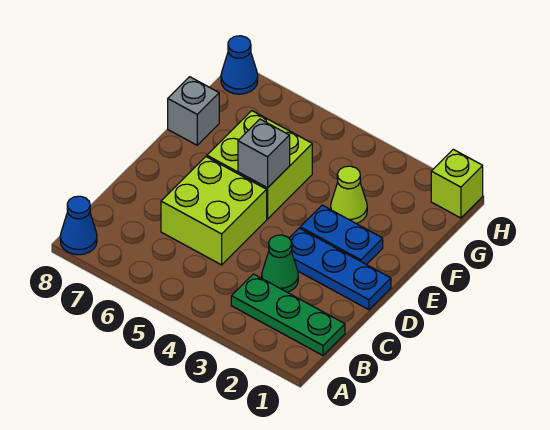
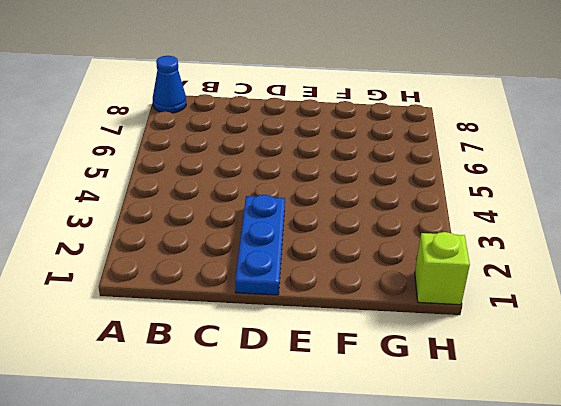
none -> green 1x3 plate [231,274,345,355]
none -> green 1x1 cone [262,235,298,292]
none -> lime 2x2 brick [161,157,267,265]

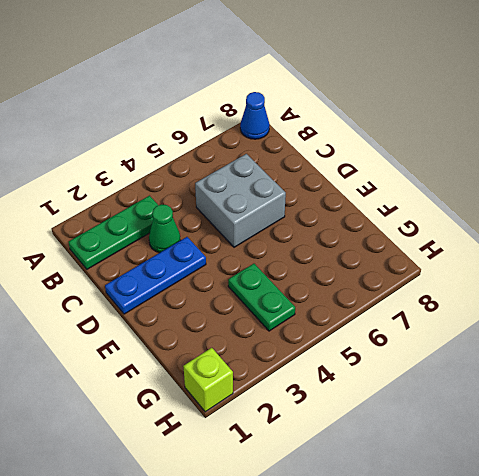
grey 2x2 brick [195,154,286,247] -> lime 2x2 brick [161,157,267,265]
green 1x2 plate [228,264,295,331] -> none
none -> blue 1x2 plate [300,205,383,265]
none -> lime 2x2 brick [207,111,312,219]
none -> lime 1x1 cone [331,166,367,224]

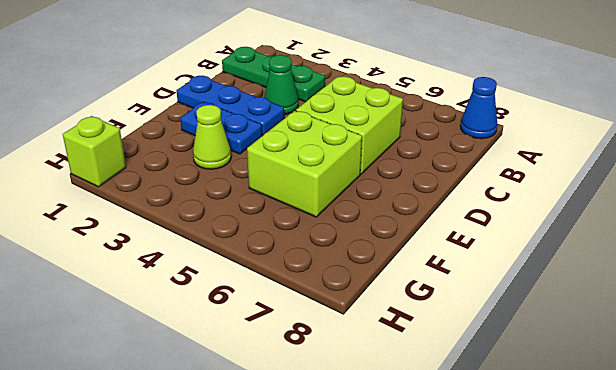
none -> grey 1x1 brick [168,77,219,145]
none -> blue 1x1 cone [221,36,258,94]
none -> grey 1x1 brick [238,119,290,188]

